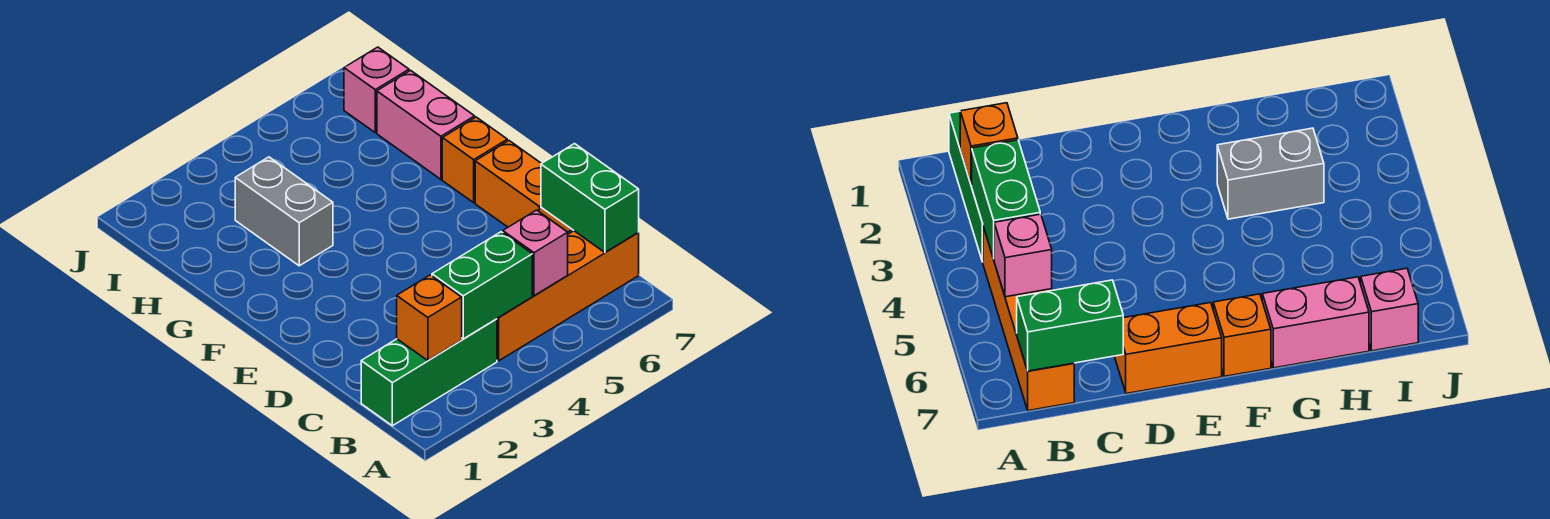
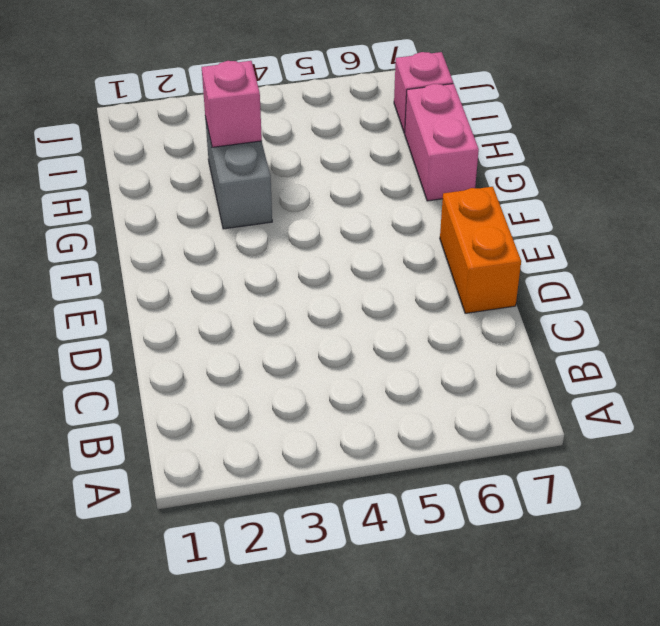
pink 1x1 brick [202,61,262,147] -> pink 1x1 brick moved to [503,210,568,296]
none -> green 1x3 brick [361,319,497,426]
none -> orange 1x4 brick [497,231,639,361]

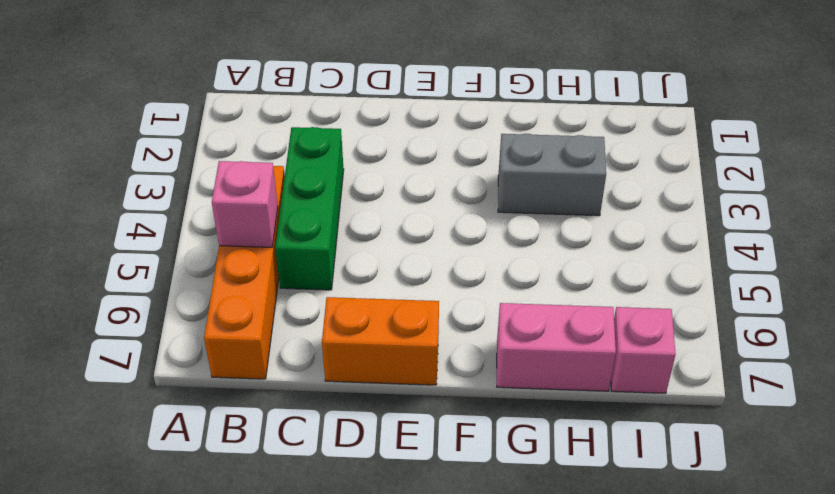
green 1x3 brick [275,127,344,290] -> green 1x3 brick moved to [361,319,497,426]
none -> orange 1x1 brick [442,117,507,203]
none -> orange 1x1 brick [397,275,462,361]

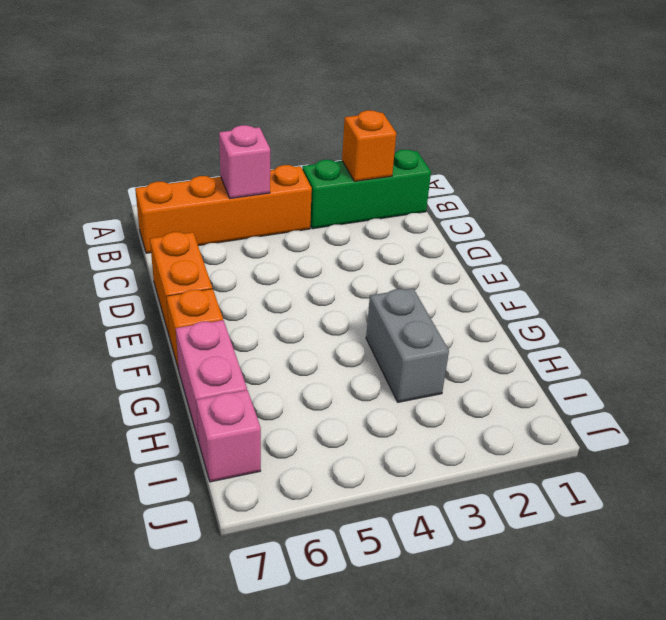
none -> green 1x2 brick [432,232,532,339]
none -> green 1x2 brick [541,144,639,252]

